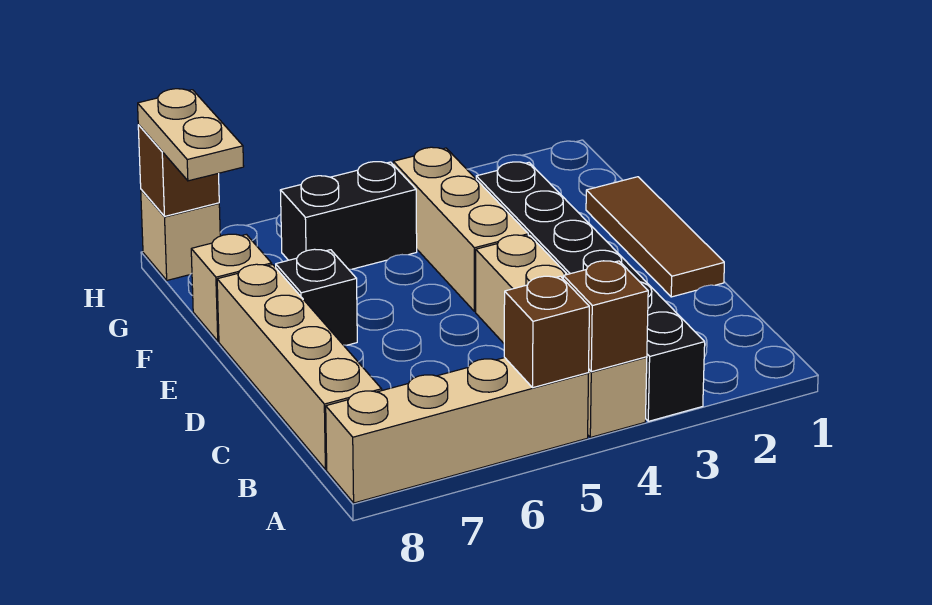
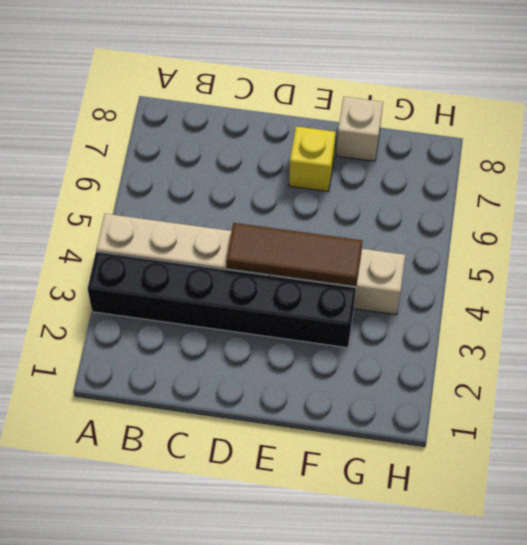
brown 1x3 tile [226,223,362,285] -> brown 1x3 tile moved to [586,177,724,297]
yellow 1x1 brick [289,126,336,191] -> black 1x1 brick [276,249,357,345]
none -> tan 1x4 brick [326,358,588,503]
none -> tan 1x4 brick [217,264,382,470]
none -> black 1x2 brick [280,162,417,269]

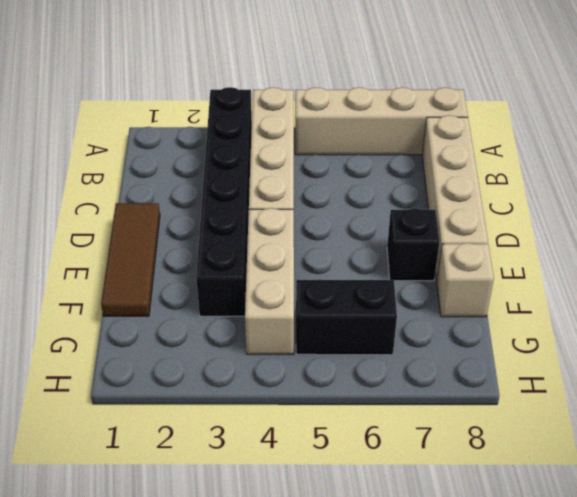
none -> tan 1x1 brick [141,190,220,280]
none -> brown 1x1 brick [563,261,648,372]
none -> brown 1x1 brick [504,276,589,388]

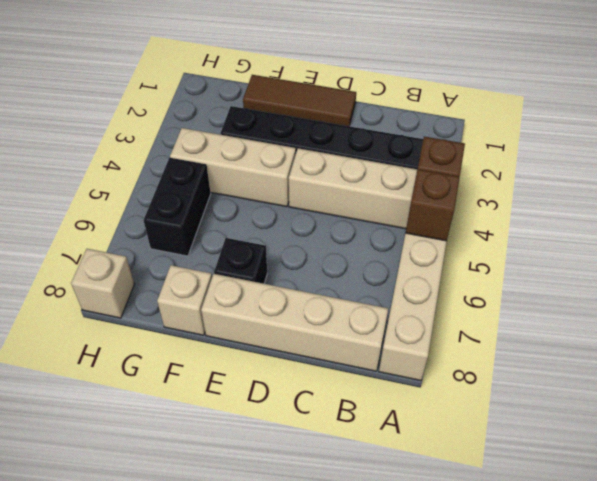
none -> brown 1x1 brick [138,125,219,216]
none -> tan 1x2 plate [138,89,244,181]

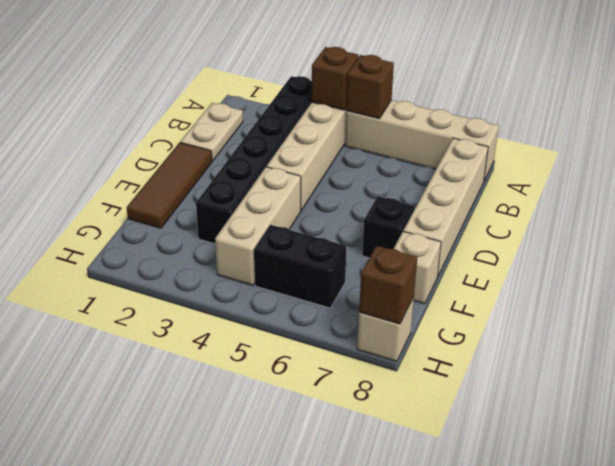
tan 1x2 plate [180,103,243,161] -> tan 1x2 plate moved to [138,89,244,181]

